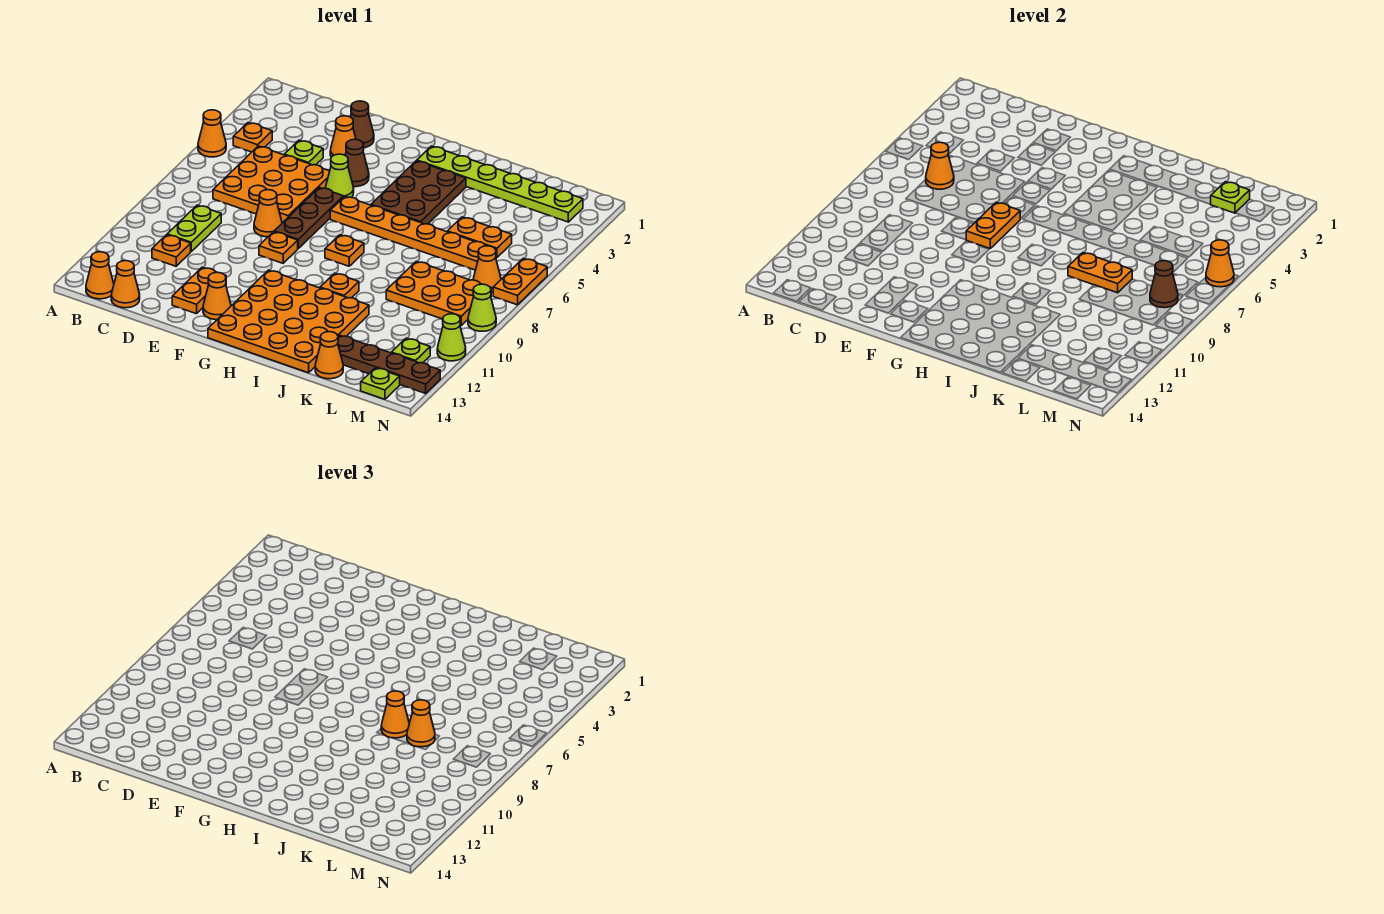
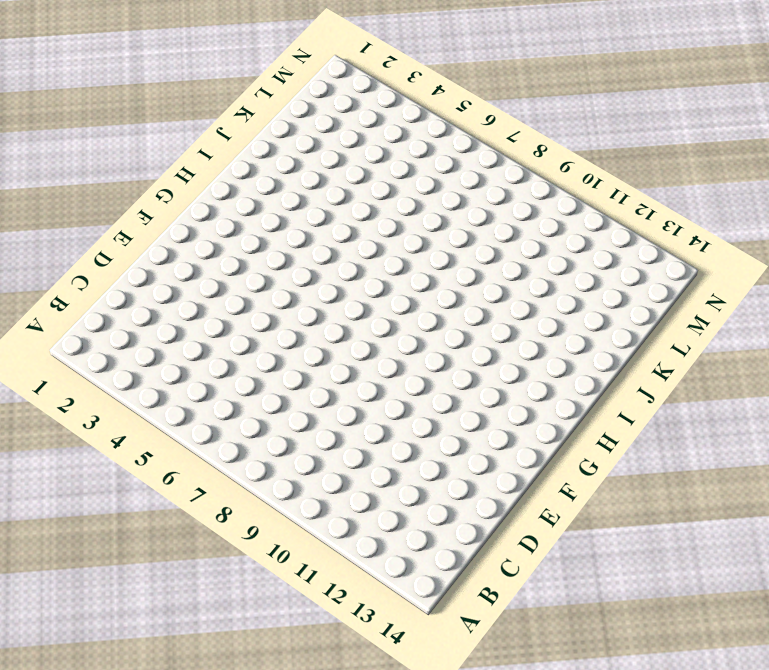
none -> orange 1x1 cone [198,110,226,157]
none -> orange 1x1 plate [233,123,272,152]
none -> orange 1x1 cone [86,252,114,299]
none -> orange 3x3 plate [213,146,330,223]

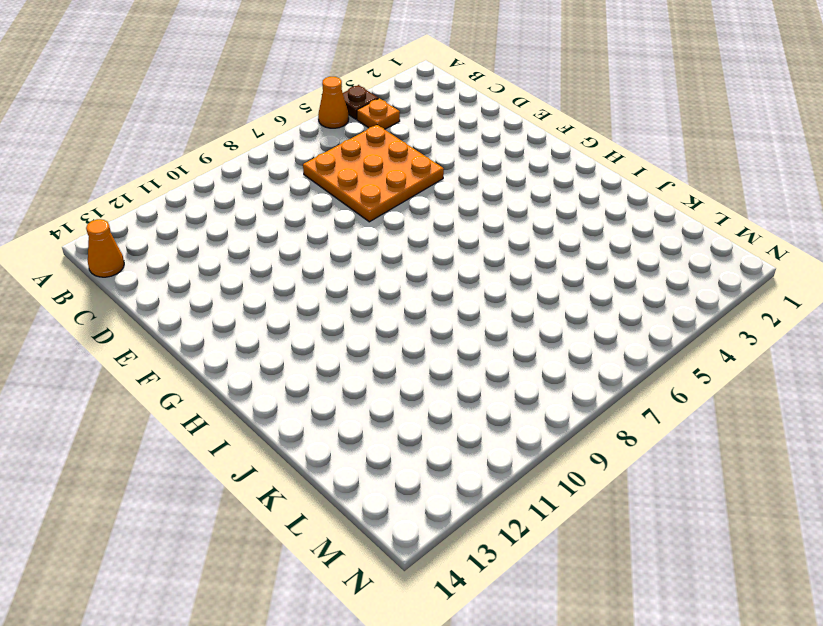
brown 1x1 plate [343,85,378,119] -> none
none -> lime 1x2 plate [167,205,221,251]
none -> orange 1x1 plate [152,235,191,266]
none -> orange 1x1 cone [111,261,140,308]
none -> lime 1x1 plate [284,140,323,165]

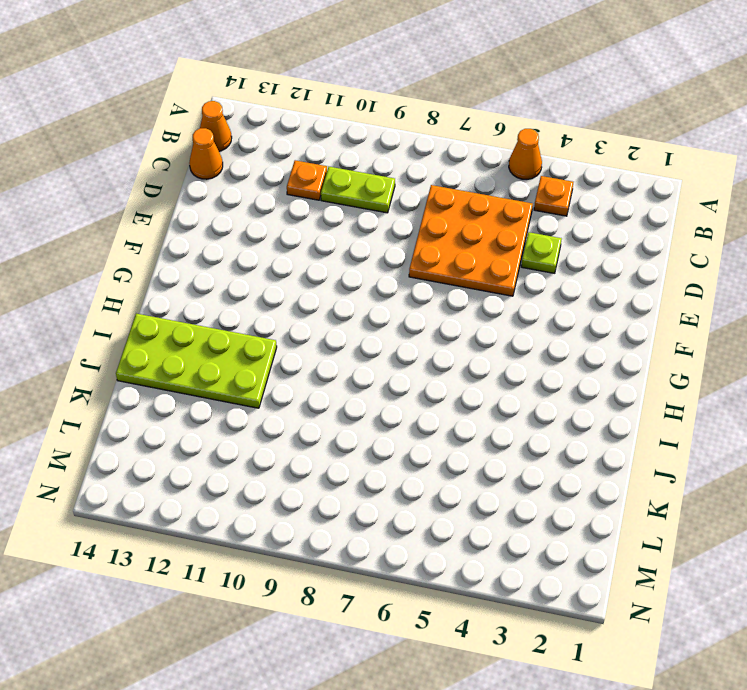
lime 2x4 plate [116,314,277,408] -> orange 4x4 plate [208,270,369,373]
none -> brown 1x1 cone [350,101,374,148]
none -> orange 1x1 cone [330,116,356,157]
none -> orange 1x1 cone [254,190,282,237]
none -> orange 1x2 plate [172,267,226,314]

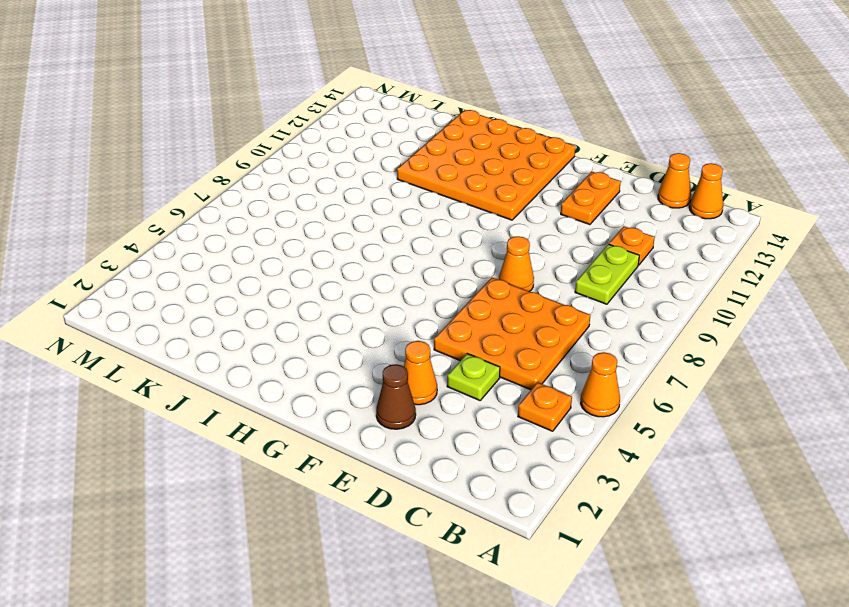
none -> brown 1x1 cone [345,139,369,187]
none -> lime 1x1 cone [325,154,354,197]
none -> brown 1x3 plate [274,188,344,248]
none -> orange 1x1 plate [259,232,298,263]

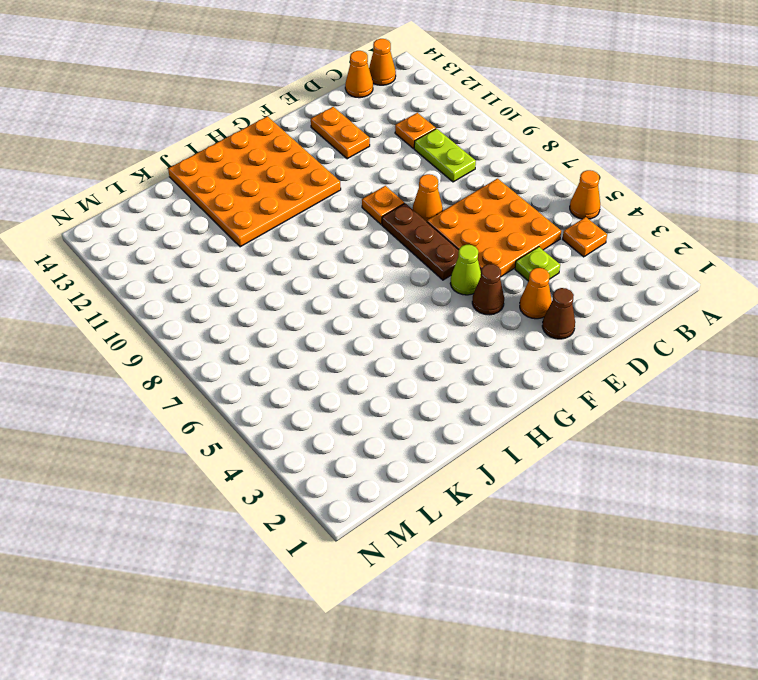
none -> orange 1x1 cone [203,272,231,320]
none -> orange 1x6 plate [330,196,496,270]
none -> lime 1x6 plate [417,146,583,222]
none -> brown 2x3 plate [371,161,466,224]

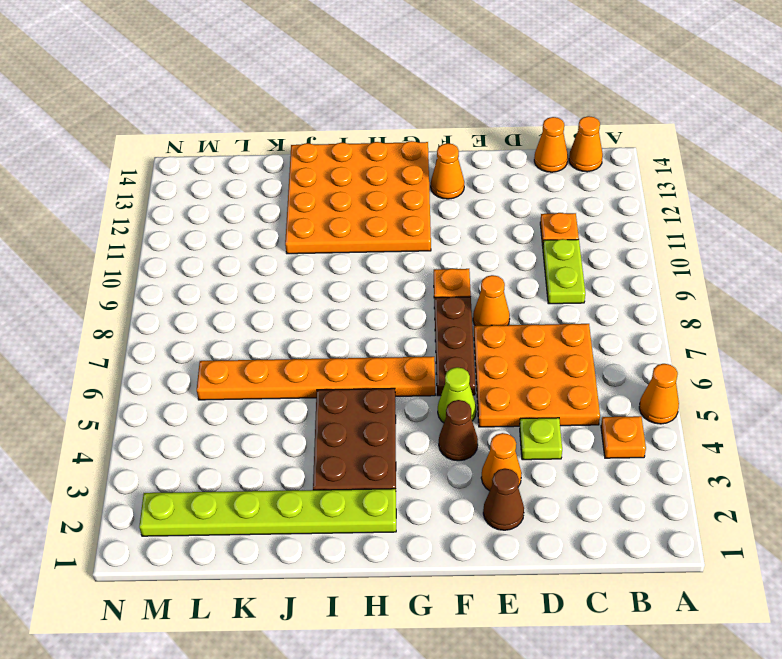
none -> orange 1x2 plate [172,267,226,314]
none -> orange 1x1 plate [325,235,364,266]
none -> orange 1x1 plate [320,273,359,298]
none -> orange 1x2 plate [447,217,512,257]

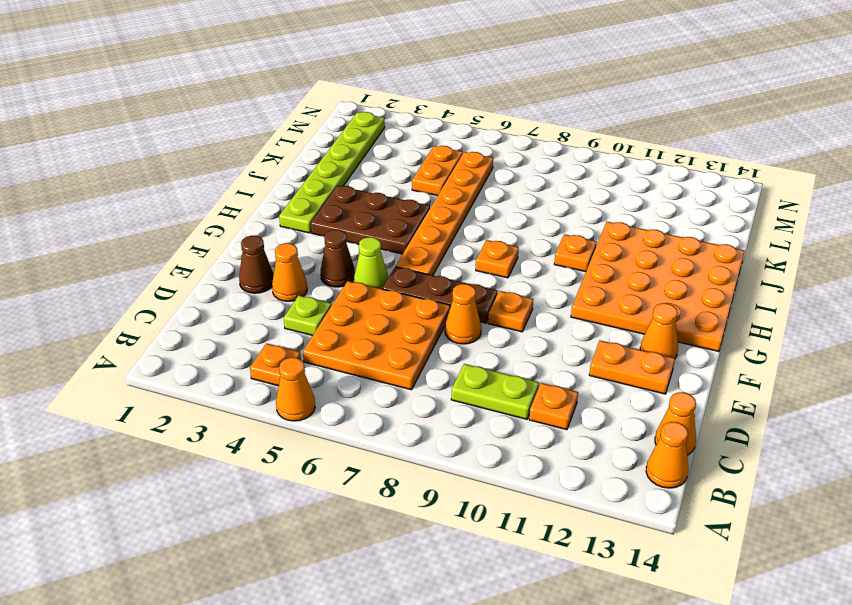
none -> orange 2x3 plate [386,261,491,325]
none -> brown 1x4 plate [338,335,440,393]
none -> orange 1x1 cone [315,332,343,379]
none -> orange 1x1 cone [473,246,501,293]

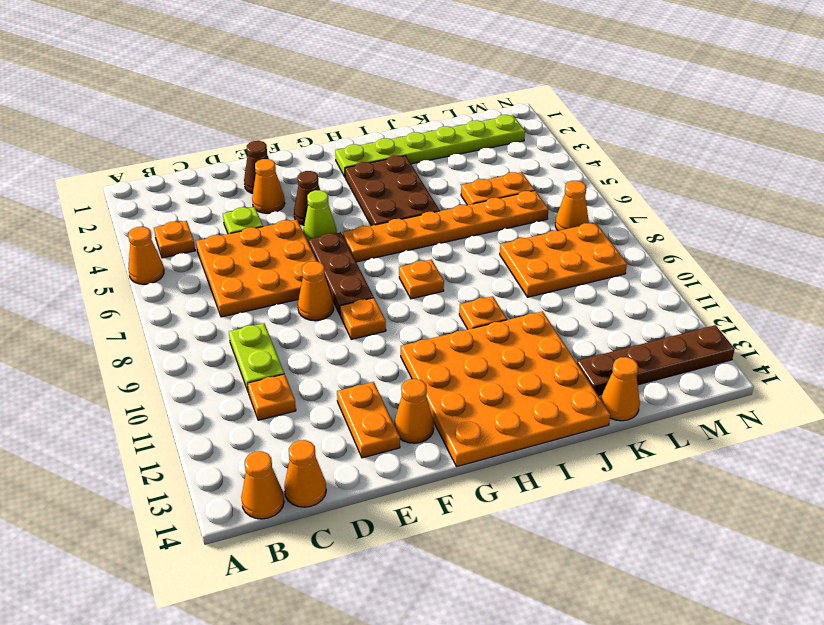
none -> lime 1x1 plate [391,338,430,363]
none -> lime 1x1 plate [361,368,400,399]
none -> orange 1x2 plate [493,258,547,305]
none -> lime 1x1 cone [468,284,496,331]

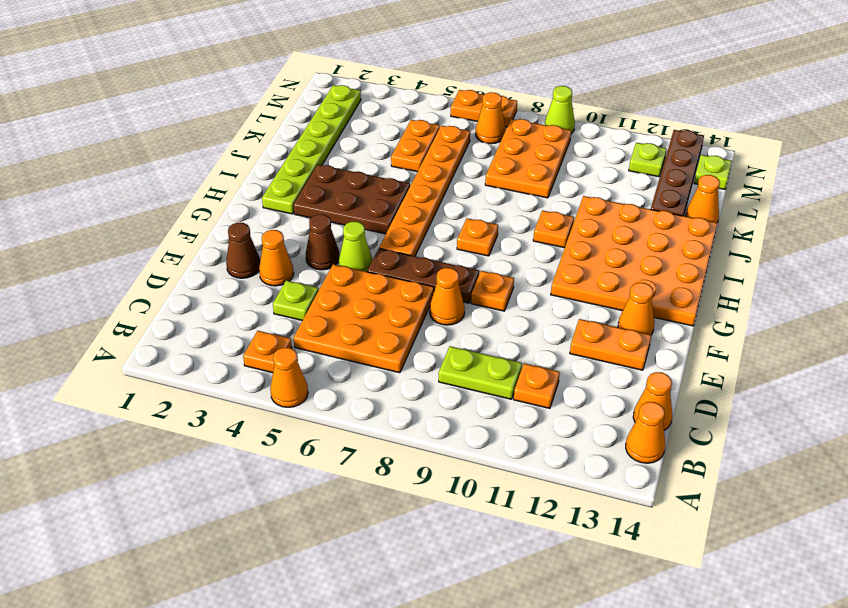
none -> lime 1x1 cone [437,314,466,361]
none -> orange 1x1 cone [926,142,954,189]
none -> orange 1x2 plate [966,202,1020,248]
none -> orange 1x2 plate [1068,253,1132,293]

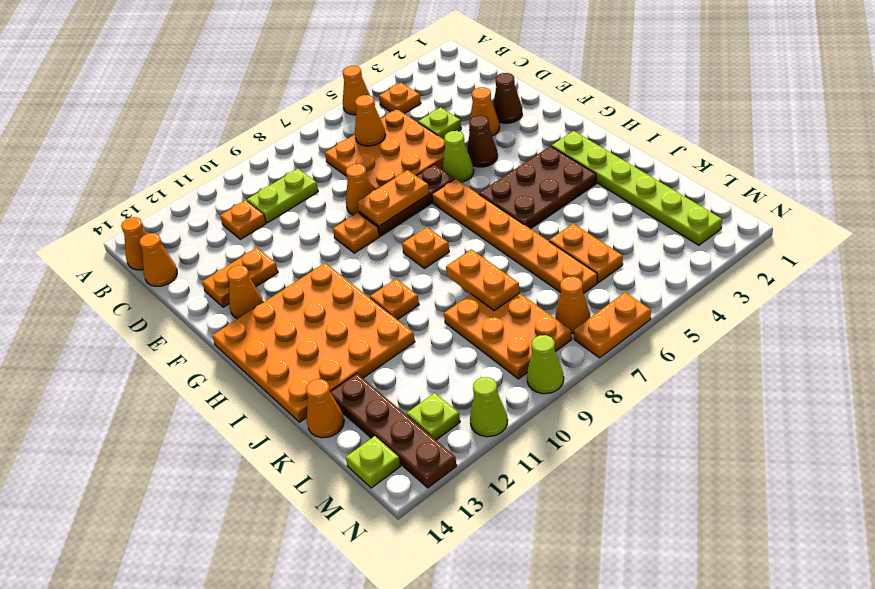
none -> lime 1x1 plate [1210,182,1250,213]
none -> brown 1x1 cone [1150,261,1178,308]
none -> orange 1x1 cone [1206,240,1234,287]
none -> orange 1x1 cone [381,691,409,738]

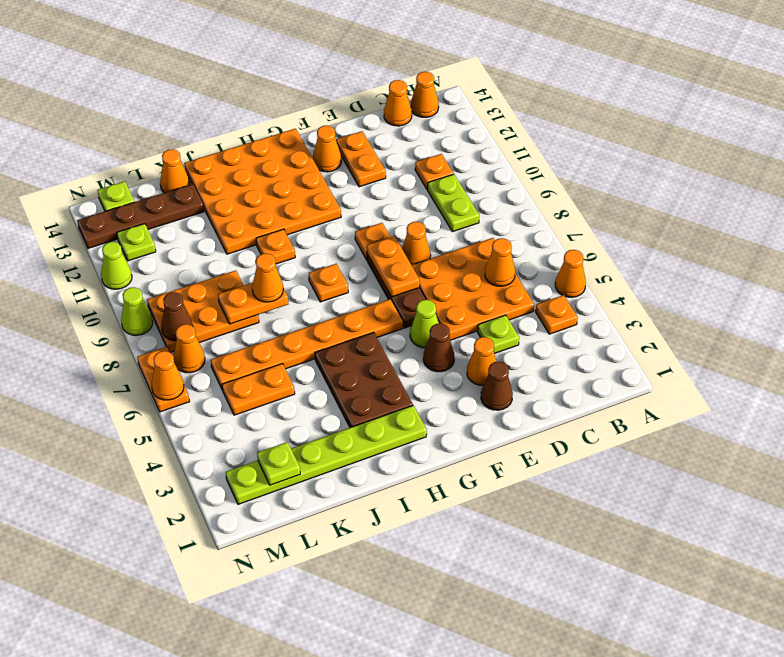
none -> orange 1x1 cone [407,700,435,747]

